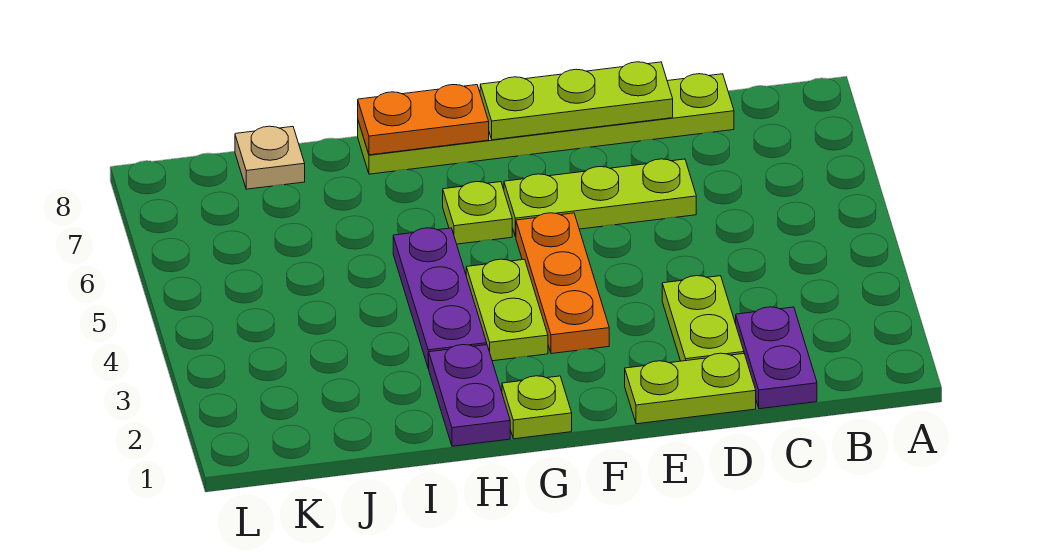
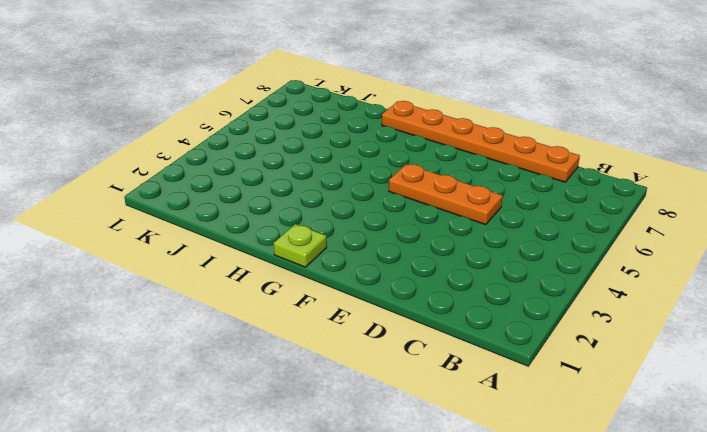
orange 1x6 plate [382,101,580,182] -> lime 1x6 plate [358,74,734,174]
orange 1x3 plate [389,164,502,225] -> orange 1x3 plate turned to [516,213,609,354]
none -> purple 1x2 plate [736,307,817,409]
none -> lime 1x2 plate [625,353,756,424]
none -> lime 1x2 plate [662,276,744,361]

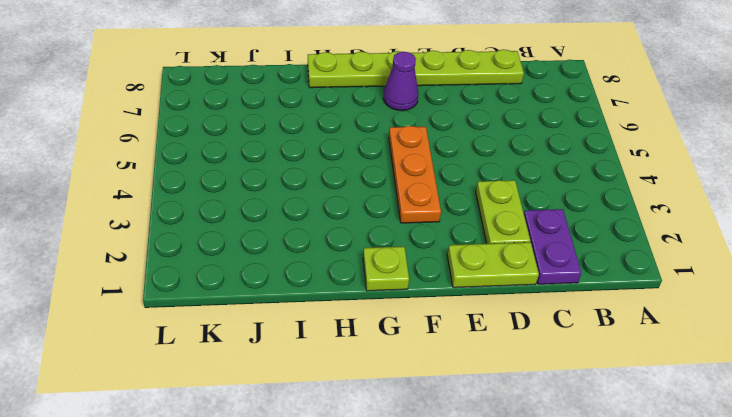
purple 1x1 cone [383,52,418,110] -> none
none -> lime 1x3 plate [504,159,696,237]
none -> lime 1x2 plate [466,259,548,361]
none -> lime 1x1 plate [443,182,512,244]

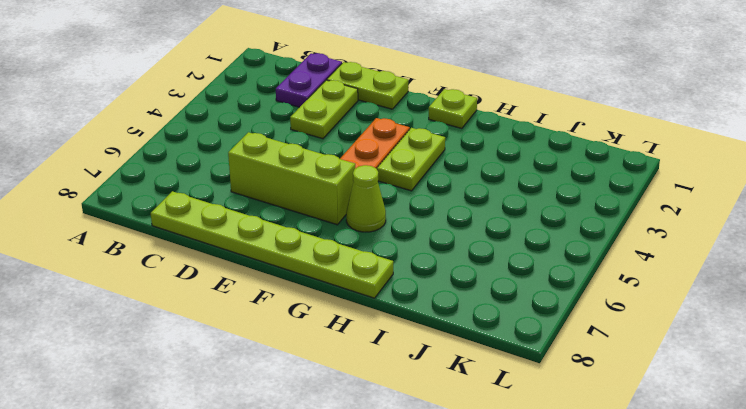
lime 1x3 brick [228,132,355,225] -> lime 1x3 plate [504,159,696,237]
lime 1x1 cone [346,165,386,232] -> lime 1x1 plate [443,182,512,244]
none -> purple 1x2 plate [428,345,510,446]
none -> purple 1x3 plate [393,228,487,368]
none -> tan 1x1 plate [235,126,305,189]

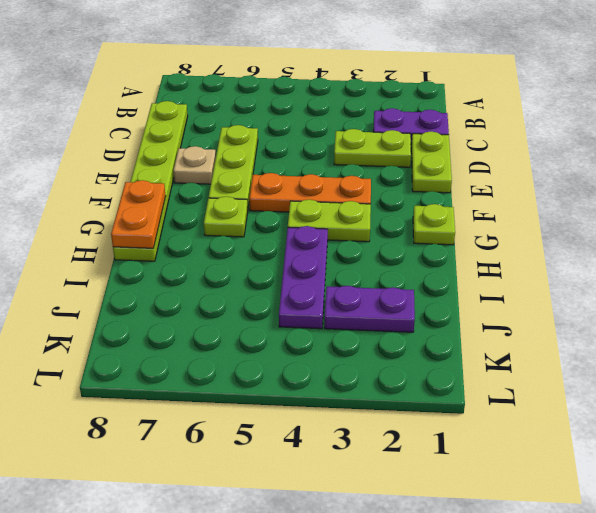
tan 1x1 plate [174,146,216,184] -> tan 1x1 plate moved to [235,126,305,189]
purple 1x3 plate [279,226,328,329] -> purple 1x3 plate turned to [393,228,487,368]
purple 1x2 plate [324,286,415,332] -> purple 1x2 plate moved to [428,345,510,446]
none -> lime 1x3 plate [480,62,673,140]

